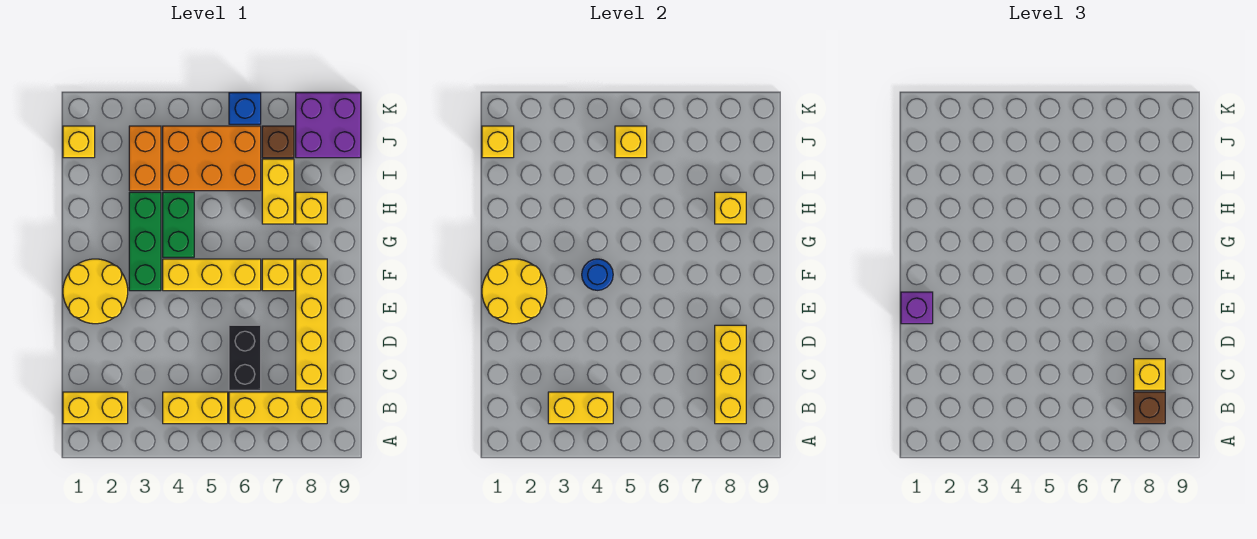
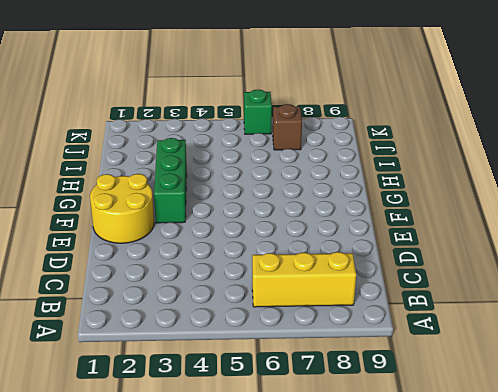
green 1x1 brick [244,89,272,134] -> blue 1x1 brick [229,93,261,124]
none -> yellow 1x2 brick [63,392,128,424]
none -> yellow 1x2 brick [163,392,228,424]
none -> black 1x2 brick [229,325,261,390]

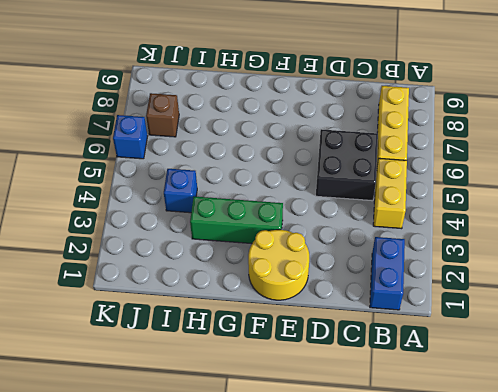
blue 1x2 brick [370,237,405,310] -> yellow 1x2 brick [63,392,128,424]
black 2x2 brick [316,129,378,201] -> black 1x2 brick [229,325,261,390]
blue 1x1 brick [164,169,197,213] -> orange 2x3 brick [163,126,261,191]
none -> yellow 1x4 brick [296,259,327,390]
none -> yellow 1x3 brick [163,259,261,291]
none -> yellow 1x1 brick [262,259,294,291]

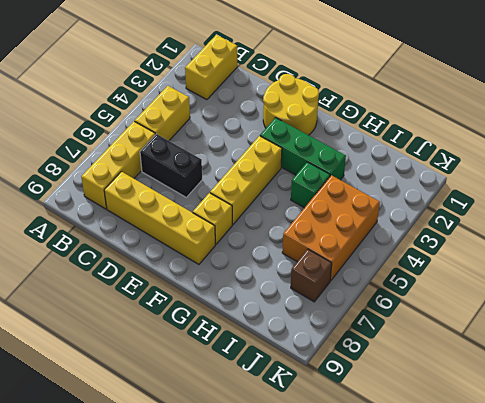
green 1x1 brick [291,162,330,208] -> green 1x2 brick [163,192,194,257]
none -> yellow 1x2 brick [262,159,294,224]
none -> yellow 1x1 brick [296,192,327,224]
none -> orange 1x2 brick [129,126,161,191]

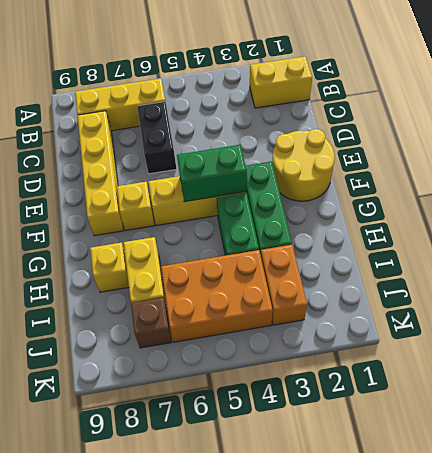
green 1x2 brick [177,144,247,202] -> blue 1x1 round brick [582,259,613,290]
none -> yellow 1x2 brick [163,392,228,424]
none -> yellow 1x1 brick [63,126,95,158]
none -> purple 2x2 brick [296,93,361,158]

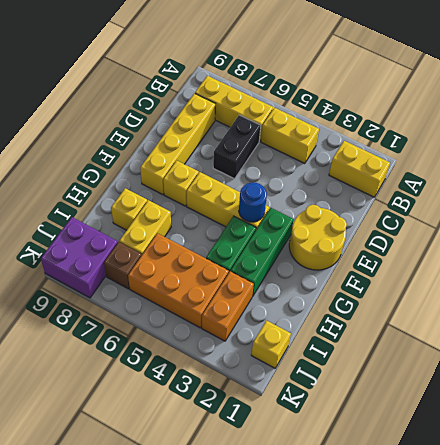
none -> blue 1x1 brick [229,93,261,124]
none -> yellow 1x2 brick [548,392,613,424]
none -> yellow 1x3 brick [715,325,746,424]

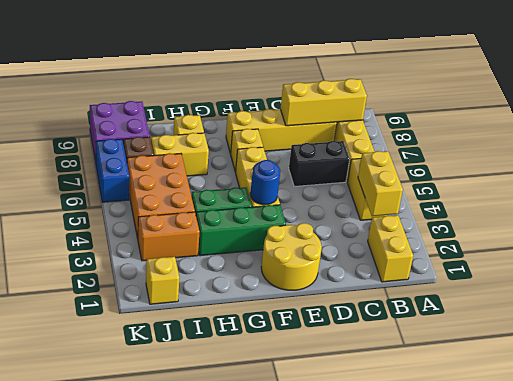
blue 1x2 brick [96,139,129,202] -> blue 1x1 brick [229,93,261,124]
none -> yellow 2x2 round brick [482,259,547,324]
none -> yellow 1x1 brick [715,192,746,224]
none -> yellow 1x1 brick [482,126,514,158]

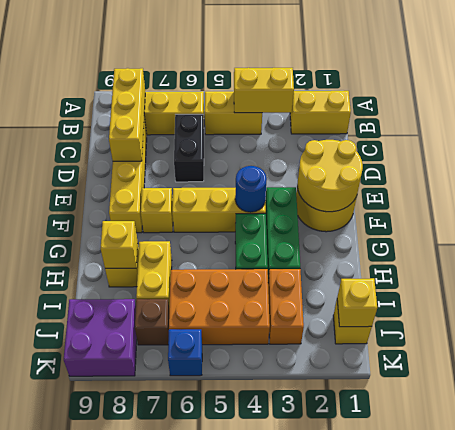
none -> yellow 1x1 brick [615,126,647,158]
none -> brown 1x1 brick [1134,392,1165,424]
none -> yellow 1x1 brick [1134,359,1165,390]

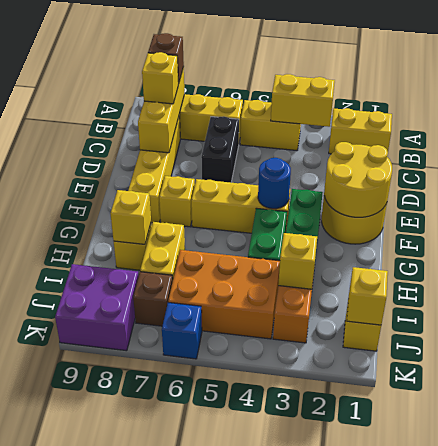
yellow 1x1 brick [278,233,317,289] -> yellow 1x1 brick moved to [615,126,647,158]
none -> purple 1x1 brick [901,292,933,324]

